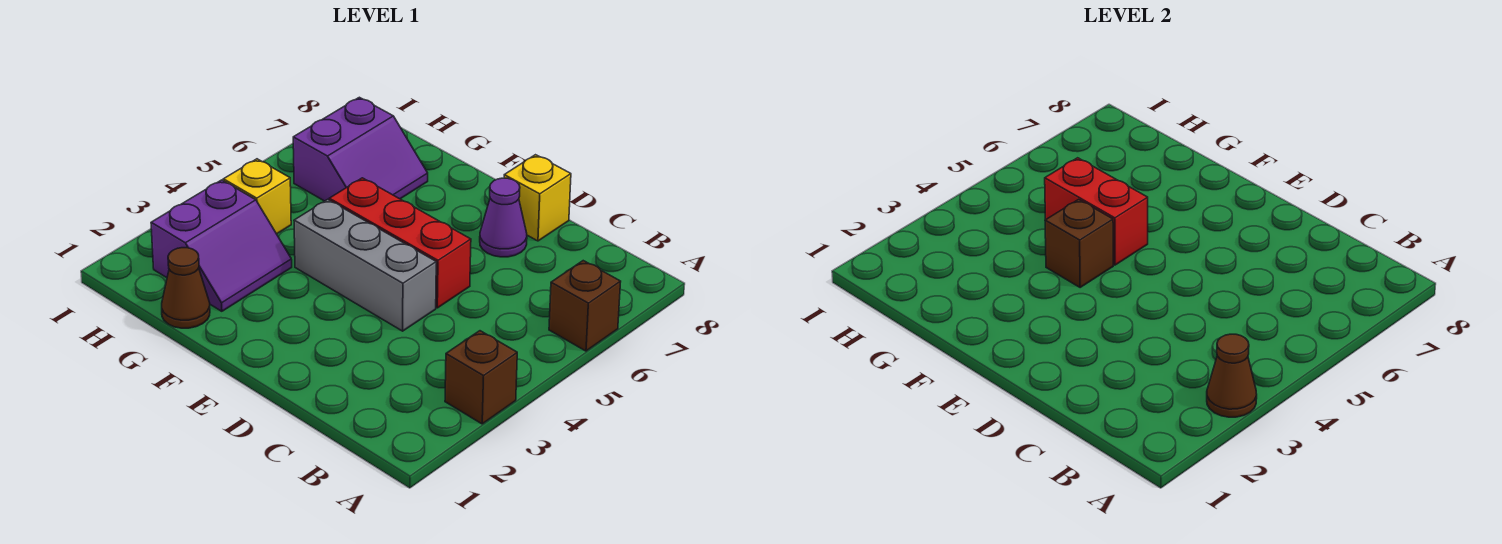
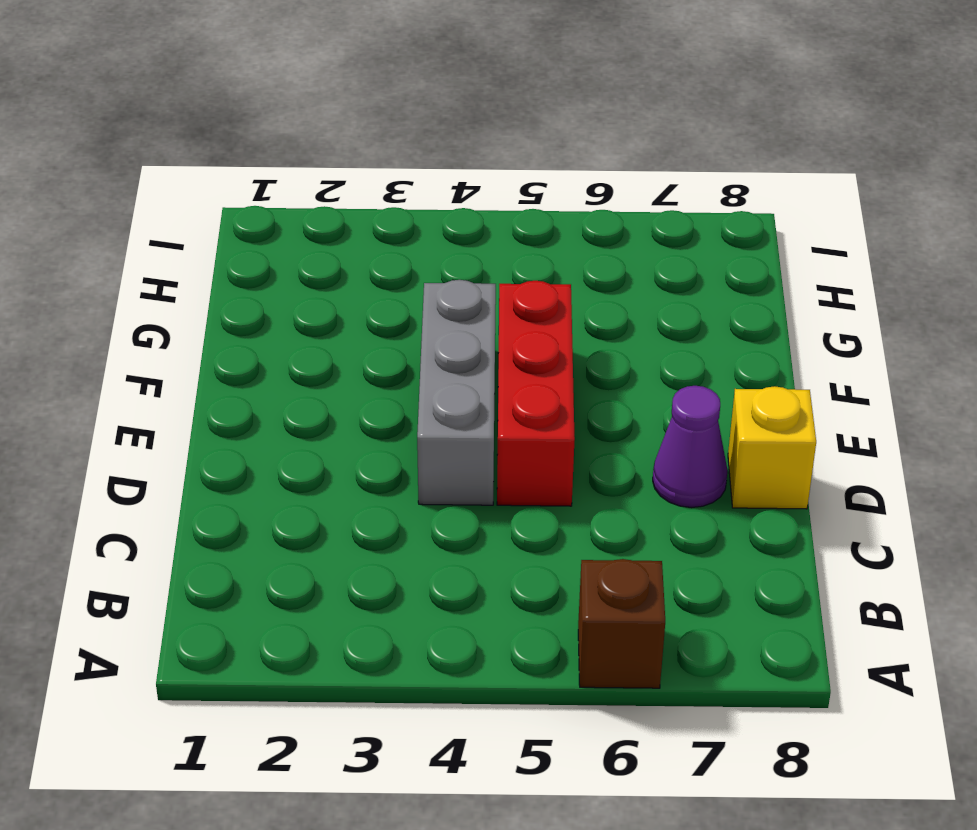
none -> brown 1x1 brick [445,331,517,424]
none -> brown 1x1 cone [162,248,210,328]
none -> purple 2x2 slope [151,180,292,311]

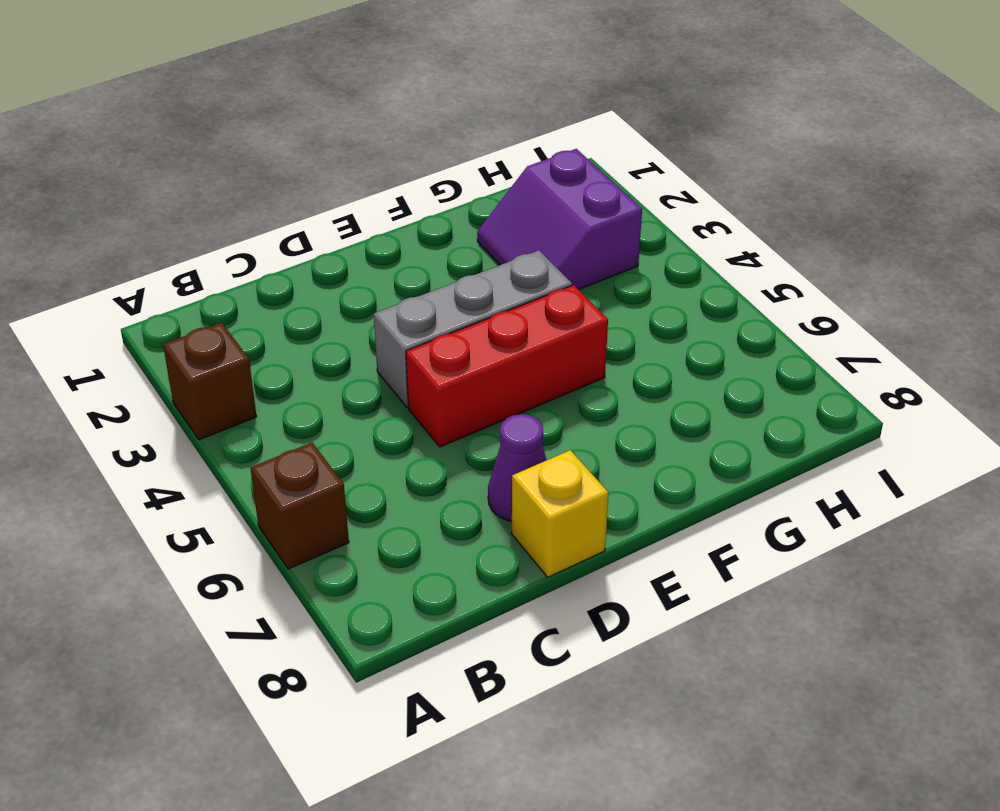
none -> brown 1x1 cone [162,248,210,328]
none -> purple 2x2 slope [293,97,428,201]
none -> yellow 1x1 brick [223,159,291,234]

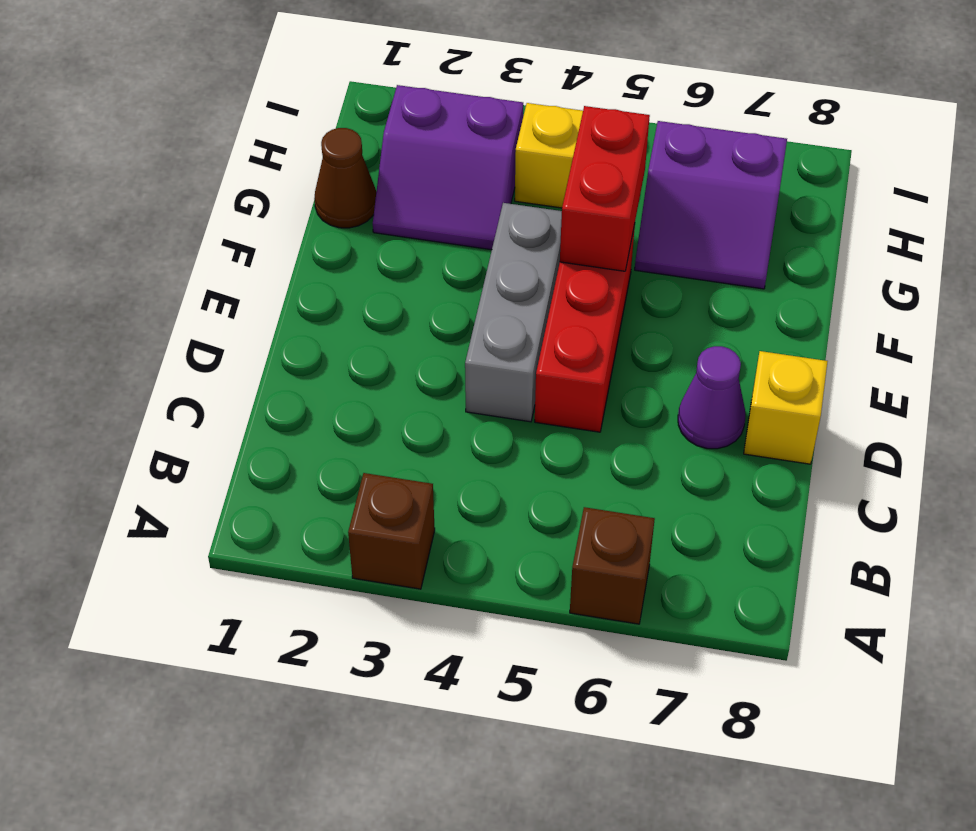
none -> brown 1x1 cone [1207,334,1257,417]
none -> brown 1x1 brick [1045,199,1113,288]

